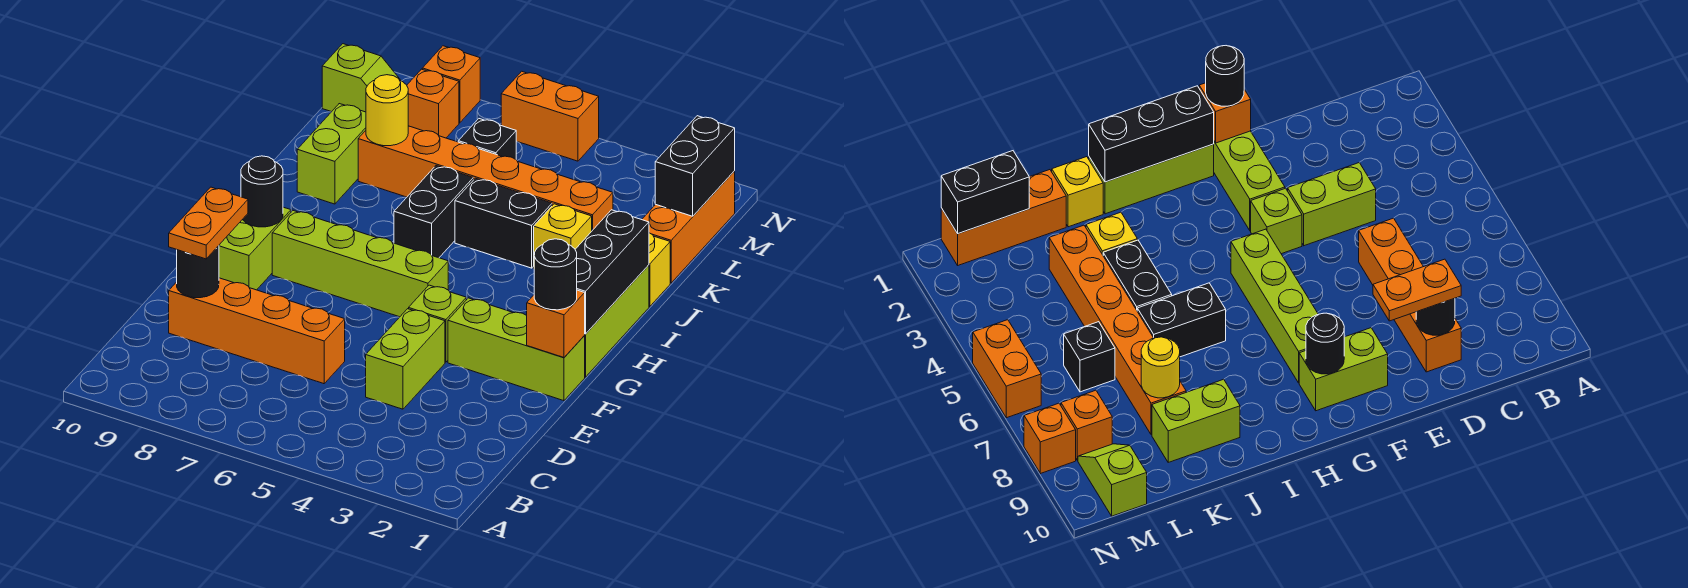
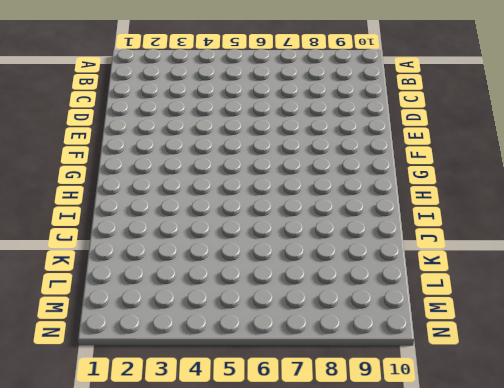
none -> lime 1x2 brick [366,309,445,409]
none -> orange 1x4 brick [169,278,345,384]
none -> lime 1x3 brick [448,298,585,401]

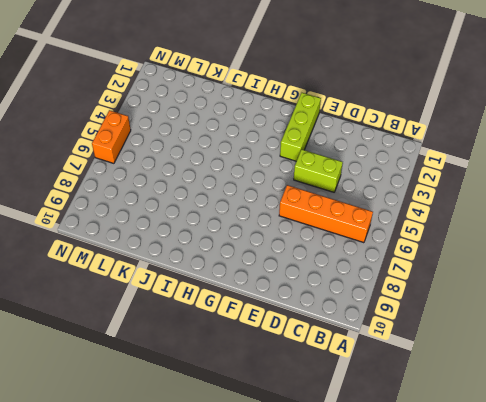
orange 1x4 brick [279,185,373,243] -> orange 1x4 brick turned to [169,278,345,384]
none -> lime 1x1 brick [409,285,466,362]
none -> lime 1x2 brick [219,207,291,290]
none -> lime 1x3 brick [584,265,649,377]

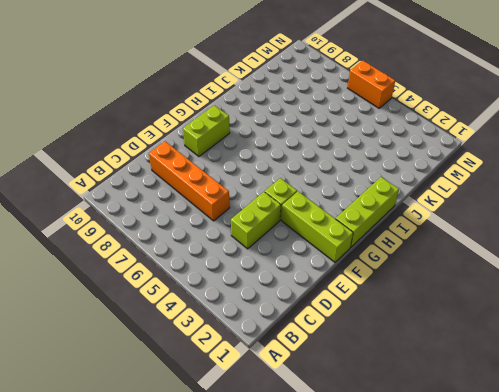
none -> lime 1x4 brick [272,211,448,317]
none -> black 1x2 brick [394,166,473,258]
none -> yellow 1x1 brick [649,233,670,307]

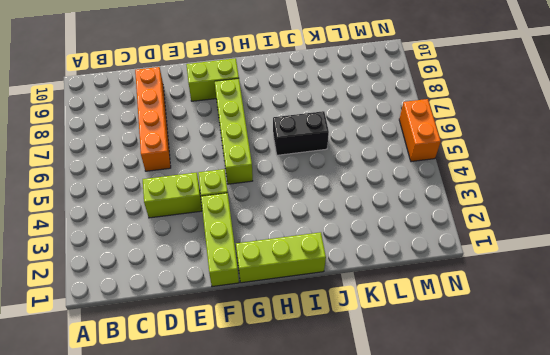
none -> yellow 1x1 brick [649,233,670,307]
none -> yellow 1x1 brick [534,204,592,255]
none -> black 1x2 brick [455,178,552,268]

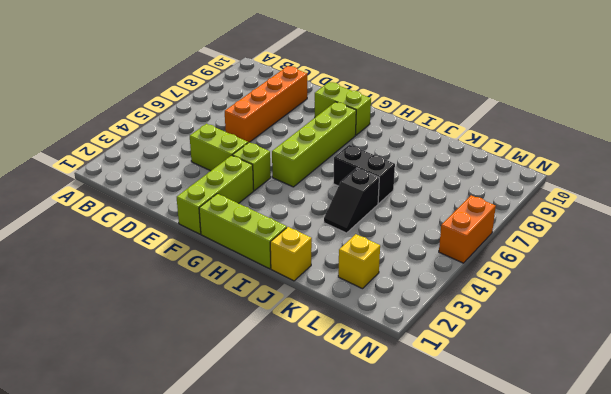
black 1x2 slope [324,168,379,233] -> black 1x2 brick [455,178,552,268]
yellow 1x1 brick [338,234,380,289] -> yellow 1x1 brick moved to [534,204,592,255]
none -> lime 1x2 brick [297,104,366,204]
none -> orange 1x3 brick [642,171,735,283]
none -> orange 1x6 brick [358,126,613,230]

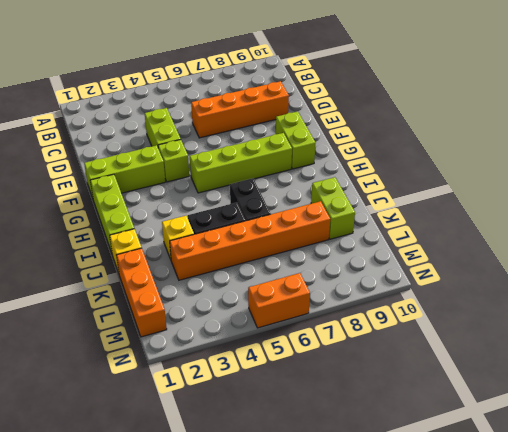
none -> black 1x1 brick [458,119,516,159]
none -> orange 1x1 brick [407,69,459,138]
none -> lime 1x2 slope [322,44,401,112]

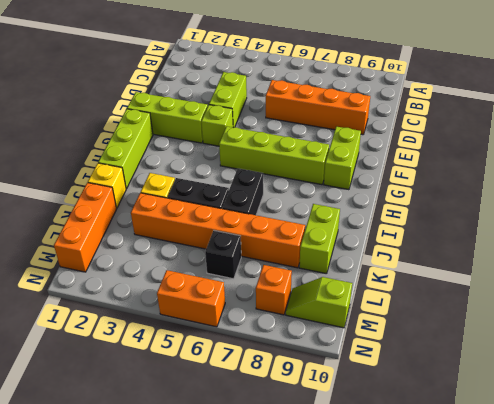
none -> orange 1x1 brick [422,46,480,123]
none -> black 1x1 round brick [177,246,219,298]
none -> orange 1x1 brick [527,290,585,357]

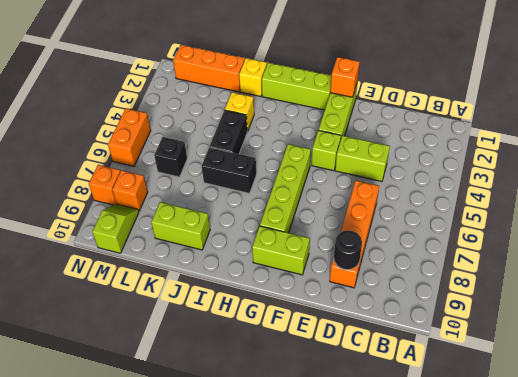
none -> orange 1x6 brick [358,126,613,230]
none -> black 1x3 brick [575,210,649,334]
none -> black 1x1 round brick [241,156,283,227]

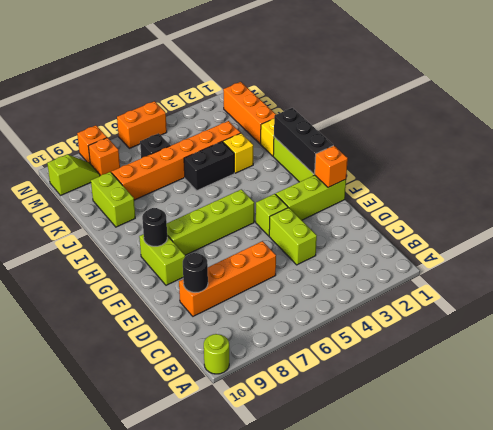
lime 1x1 round brick [204,334,229,374] -> none
none -> black 1x2 brick [394,166,473,258]
none -> yellow 1x1 round brick [366,75,408,146]
none -> black 1x2 brick [655,116,735,216]

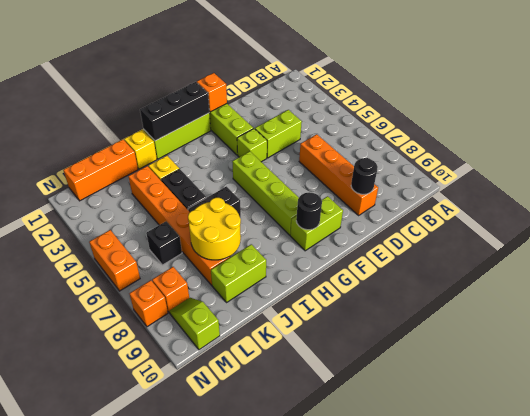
yellow 2x2 round brick [188,198,241,260] -> yellow 1x1 round brick [366,75,408,146]
none -> black 1x2 brick [655,116,735,216]
none -> orange 1x2 plate [169,187,248,259]
none -> black 1x1 round brick [534,239,577,310]

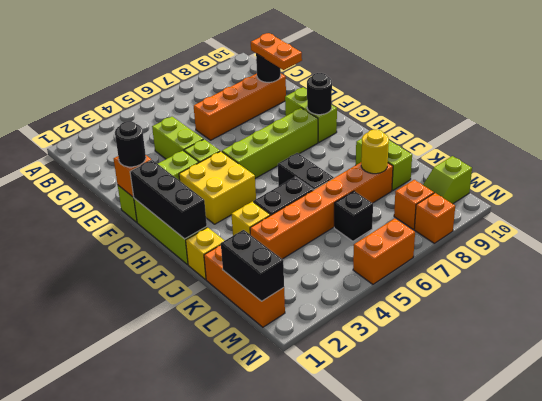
yellow 2x2 brick [179,151,256,224] -> none

